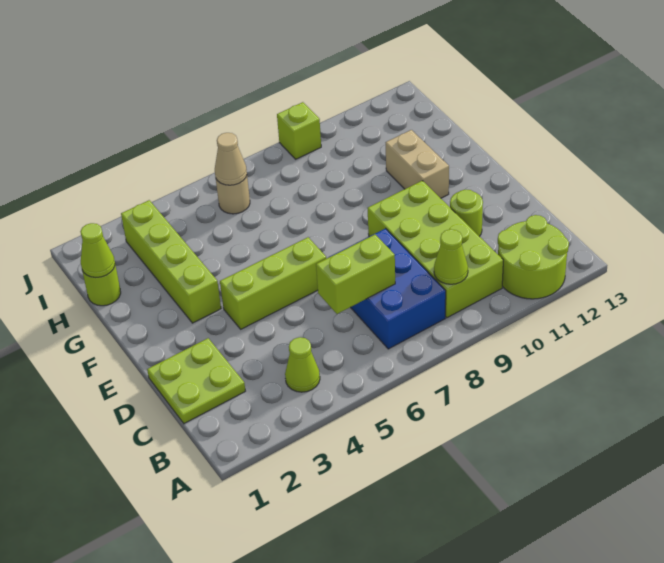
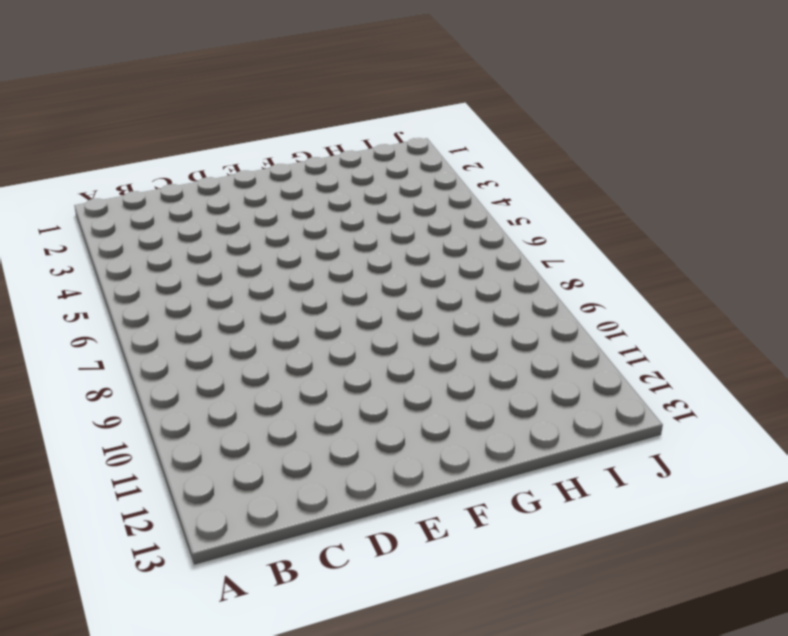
none -> lime 2x2 round brick [498,215,569,299]
none -> lime 1x1 cone [285,337,320,392]
none -> blue 2x3 brick [329,229,446,349]

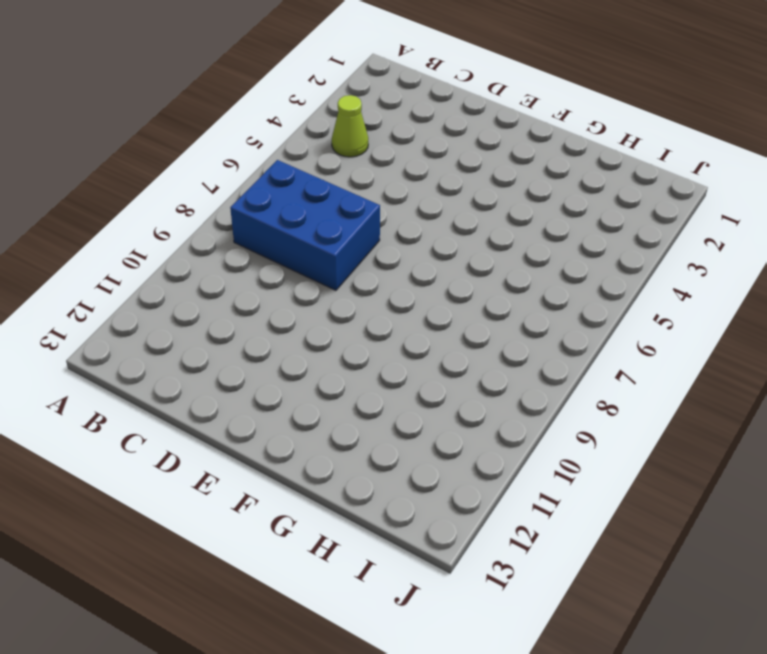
none -> lime 2x2 round brick [498,215,569,299]
none -> lime 2x4 brick [368,181,503,318]
none -> lime 2x2 plate [147,338,245,423]

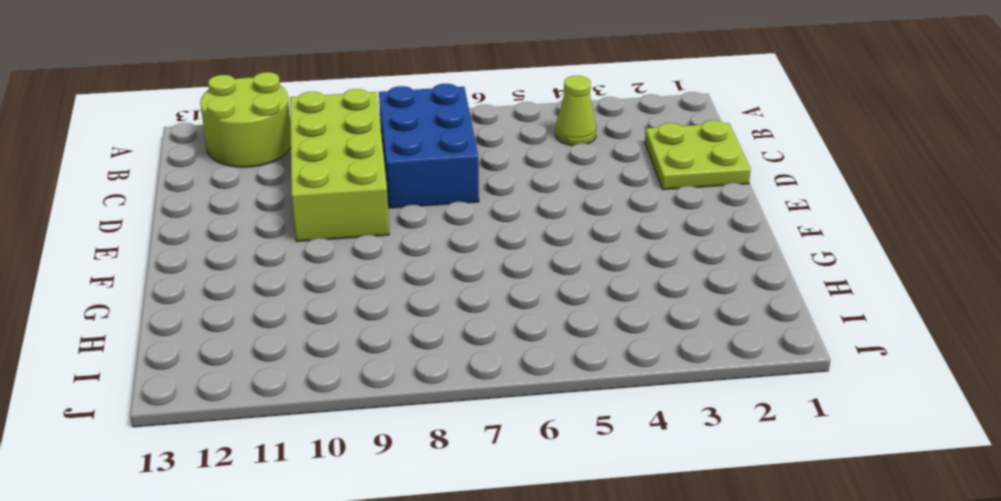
none -> lime 1x1 round brick [450,190,483,237]
none -> lime 1x3 brick [220,237,326,329]
none -> lime 1x4 brick [121,200,221,323]

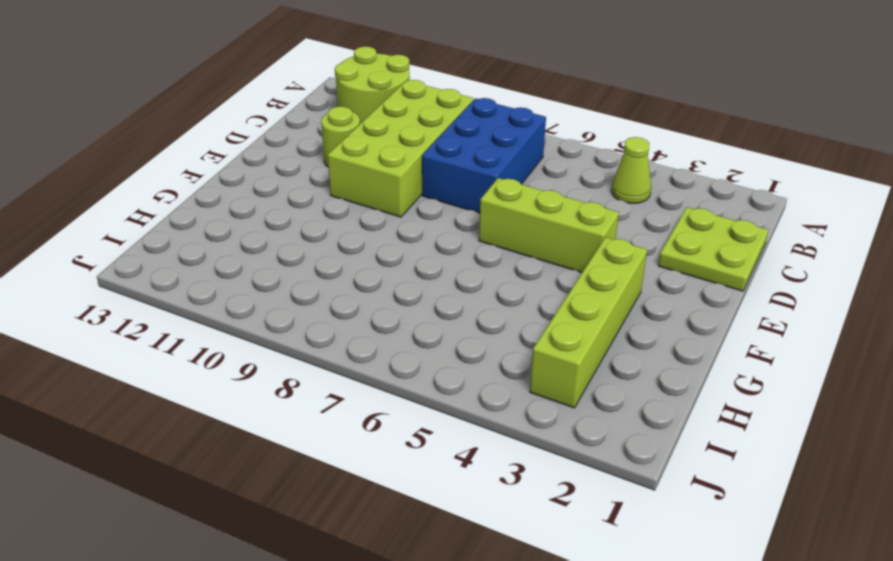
none -> tan 1x2 brick [386,130,449,198]
none -> lime 1x1 round brick [82,265,121,306]
none -> tan 1x1 round brick [216,176,250,214]

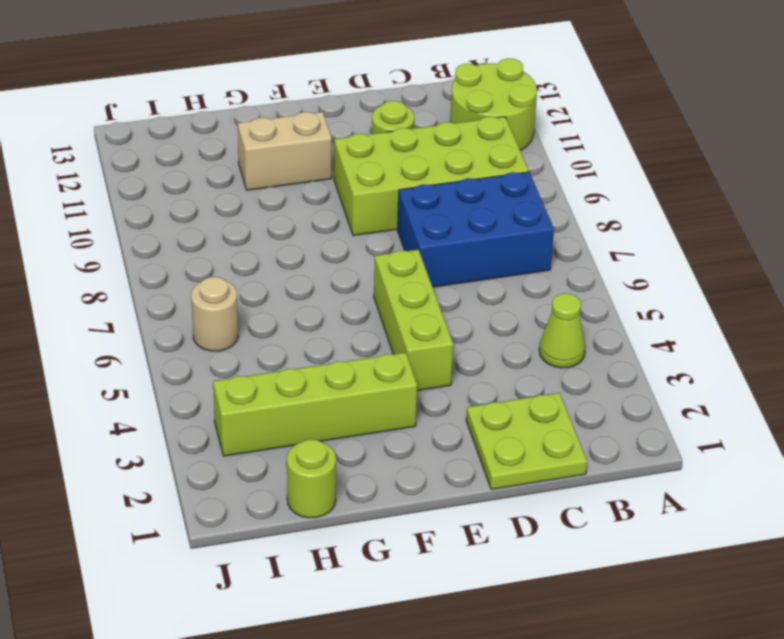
none -> lime 1x1 brick [277,102,321,159]
none -> lime 1x1 cone [434,229,468,284]
none -> lime 1x2 brick [316,234,395,314]

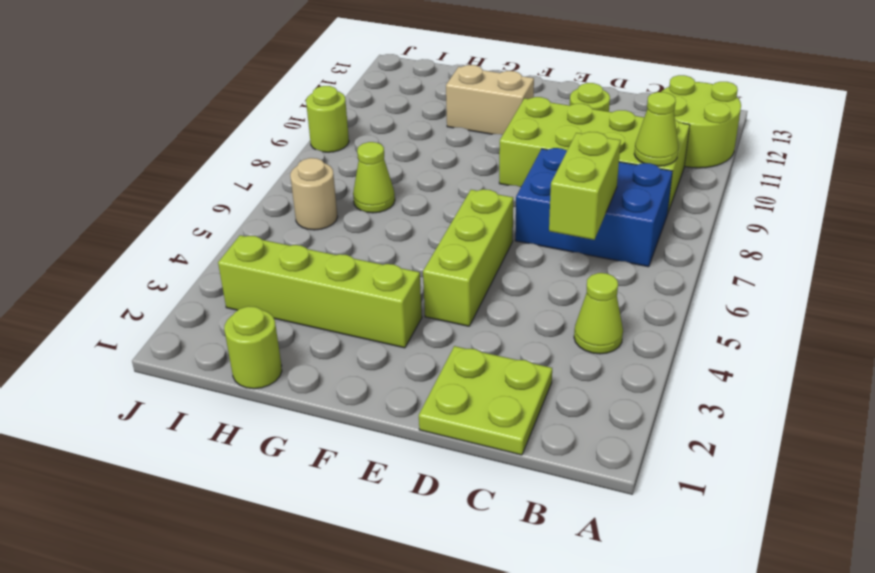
lime 1x1 cone [353,142,395,213] -> lime 1x1 cone moved to [80,223,115,278]
lime 1x1 round brick [306,86,349,152] -> lime 1x1 brick [277,102,321,159]
none -> tan 1x1 cone [215,133,247,185]

